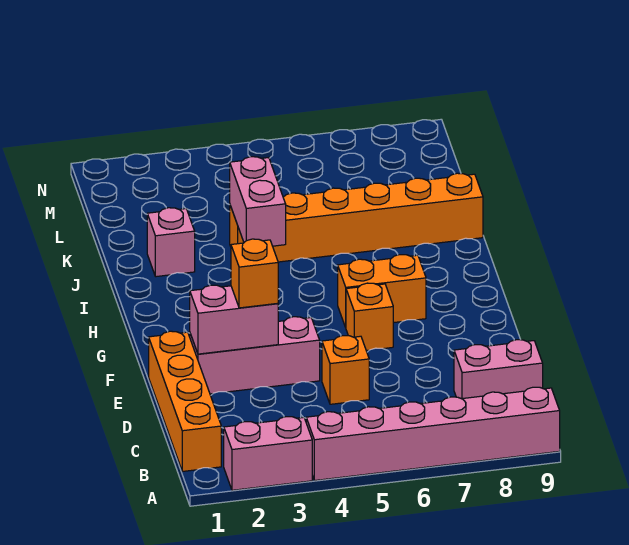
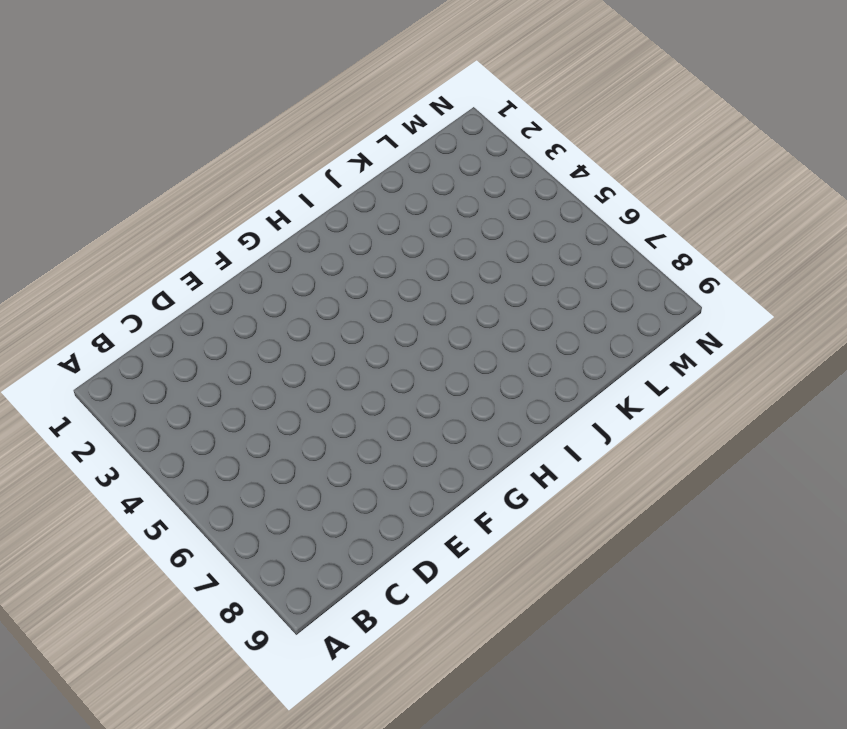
none -> pink 1x2 brick [224,417,312,490]
none -> pink 1x6 brick [306,387,560,480]
none -> orange 1x4 brick [149,331,221,471]

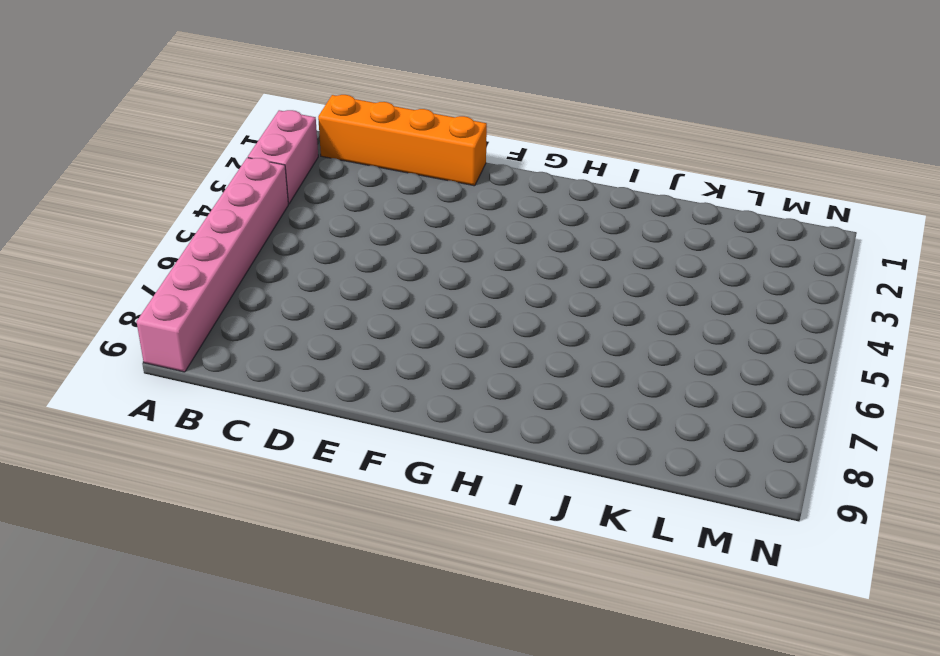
none -> pink 1x2 brick [454,340,543,399]
none -> orange 1x1 brick [322,336,369,404]
none -> pink 1x3 brick [190,317,320,394]

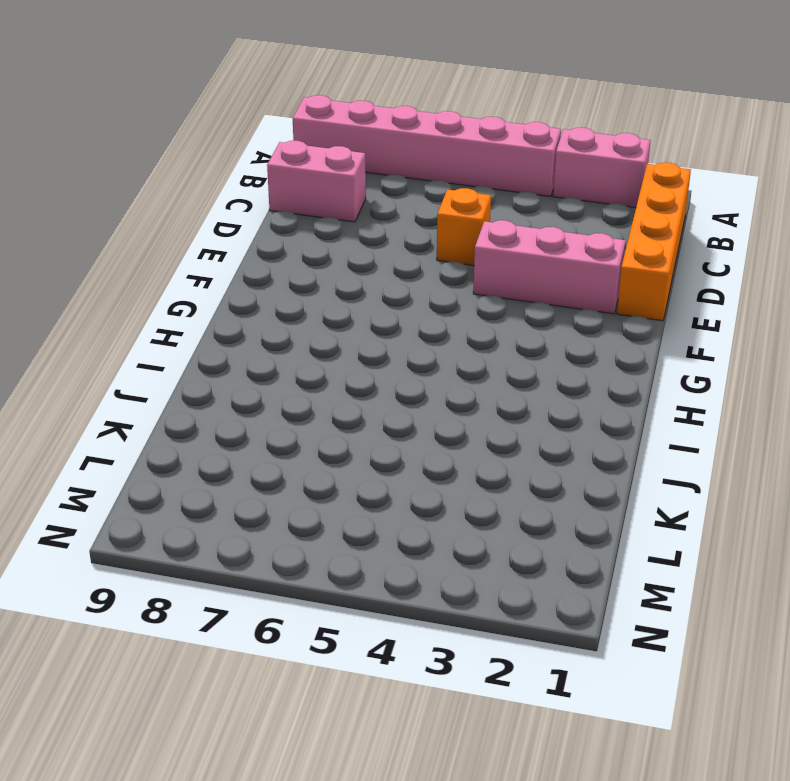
none -> orange 1x1 brick [346,283,393,351]
none -> orange 1x2 brick [338,255,426,327]
none -> pink 1x1 brick [147,208,195,277]

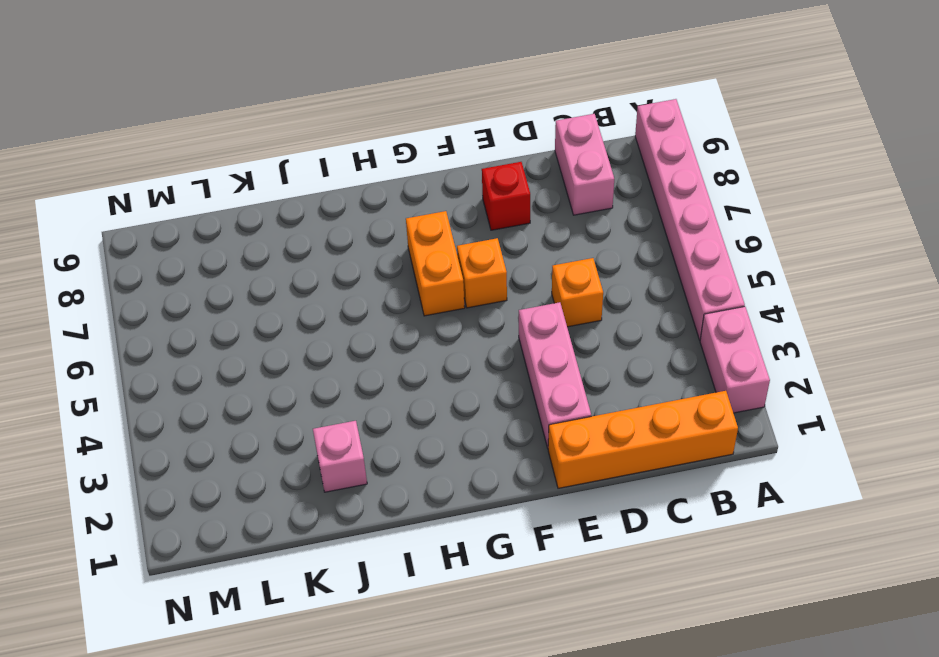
red 1x1 brick [482,162,530,230] -> none
none -> orange 1x6 brick [230,173,483,262]
none -> pink 1x2 brick [190,285,278,354]
none -> pink 1x2 brick [230,157,286,246]

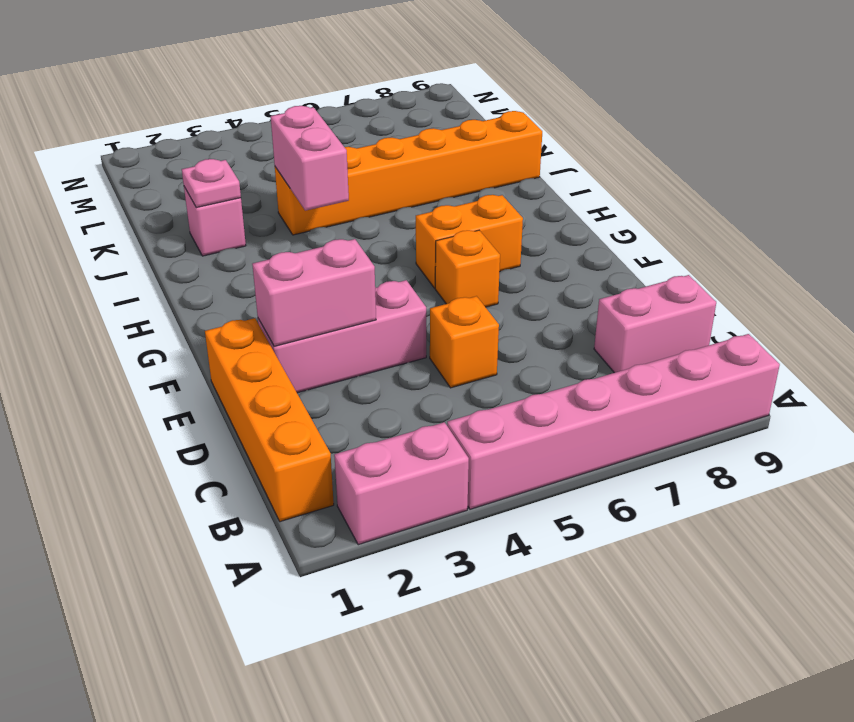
pink 1x1 plate [182,159,241,208] -> none
none -> orange 1x1 brick [231,239,278,308]

